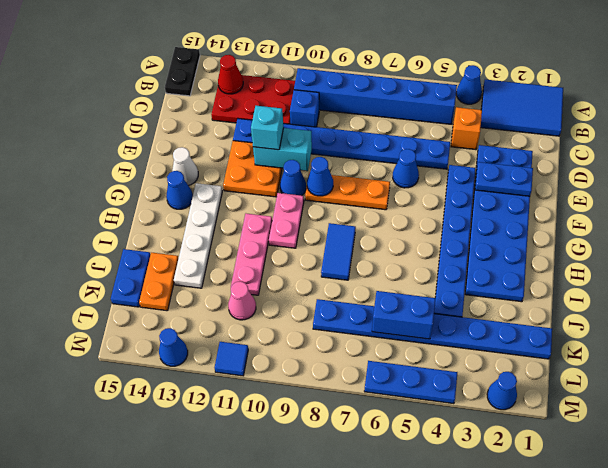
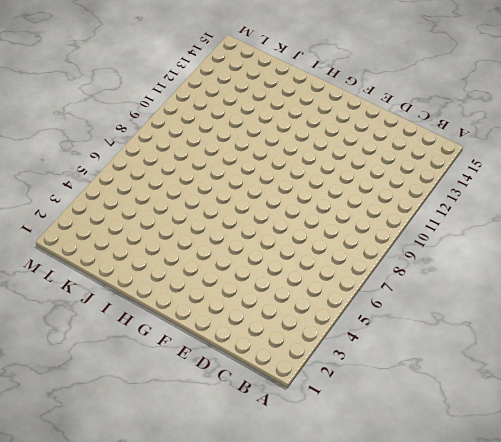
none -> blue 2x3 tile [481,80,563,136]
none -> blue 1x1 cone [456,65,482,104]
none -> black 1x2 plate [165,47,200,96]
none -> blue 1x6 brick [294,68,457,124]

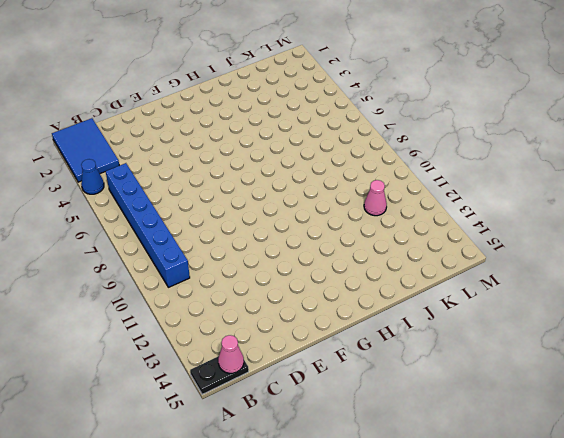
pink 1x1 cone [218,335,244,373] -> none
none -> red 2x3 plate [211,75,295,124]
none -> orange 1x1 brick [451,107,482,150]
none -> blue 1x1 brick [290,90,319,127]
none -> blue 2x6 plate [465,145,533,302]

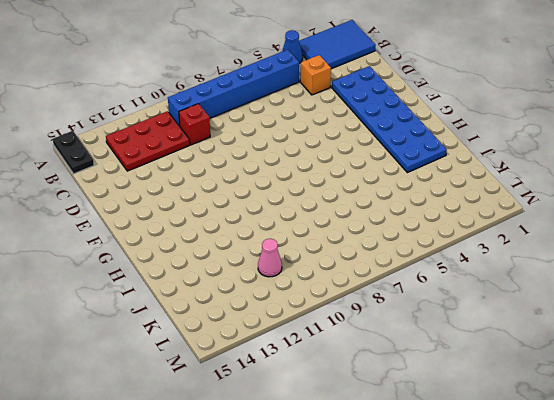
red 1x1 brick [179,104,210,145] -> blue 1x1 brick [290,90,319,127]
none -> blue 1x8 plate [233,119,450,169]
none -> blue 1x6 plate [434,165,476,317]
none -> blue 1x1 cone [393,149,419,188]
none -> orange 2x2 plate [223,141,282,197]

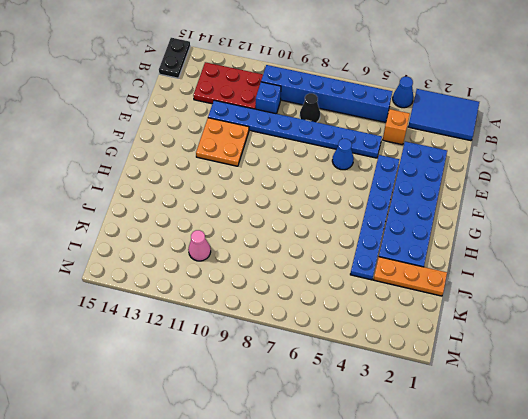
black 1x1 cone [300,93,320,122] -> none
orange 1x3 plate [373,257,447,296] -> orange 1x3 plate moved to [305,173,390,210]
none -> blue 1x1 cone [280,160,306,196]
none -> white 1x1 cone [172,147,198,186]
none -> pink 1x2 plate [269,193,304,248]
none -> white 1x4 plate [174,183,222,288]

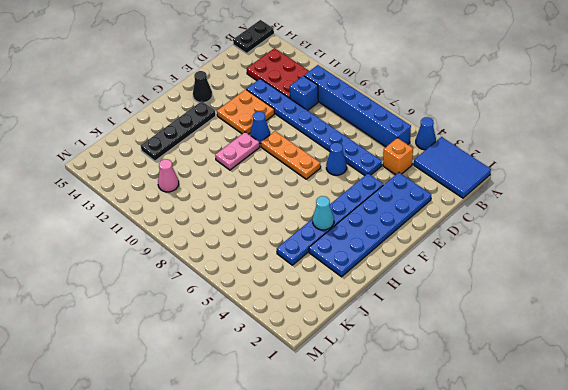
black 1x1 cone [193,71,212,102] -> white 1x1 cone [172,147,198,186]
black 1x4 plate [141,101,216,161] -> white 1x4 plate [174,183,222,288]
cyan 1x1 cone [313,196,334,230] -> none
none -> blue 1x1 cone [166,171,193,209]
none -> blue 1x2 tile [321,223,356,280]
none -> pink 1x3 plate [231,214,272,295]
none -> orange 1x2 plate [139,253,178,311]

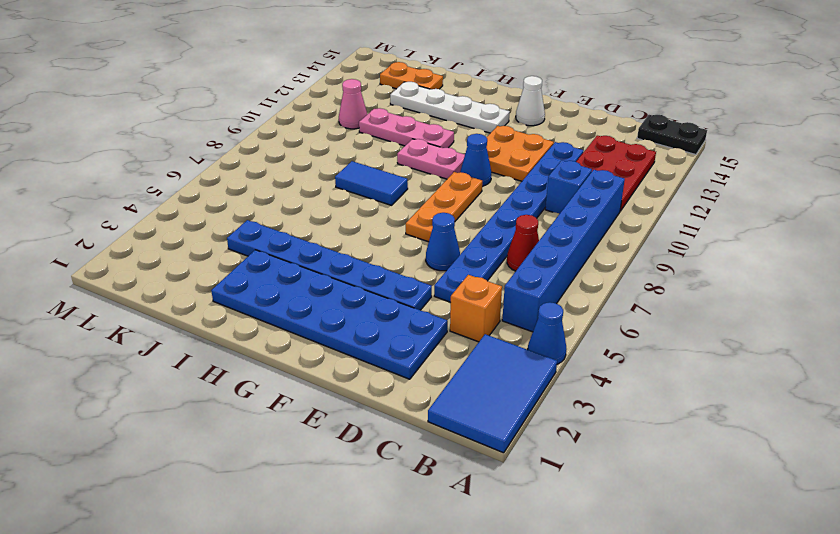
red 1x1 cone [507,215,539,271] -> red 1x1 cone moved to [218,55,243,94]
none -> blue 1x1 cone [166,171,193,209]
none -> blue 1x2 plate [111,249,151,307]
none -> blue 1x8 plate [313,299,552,359]
none -> blue 1x1 cone [487,372,517,410]

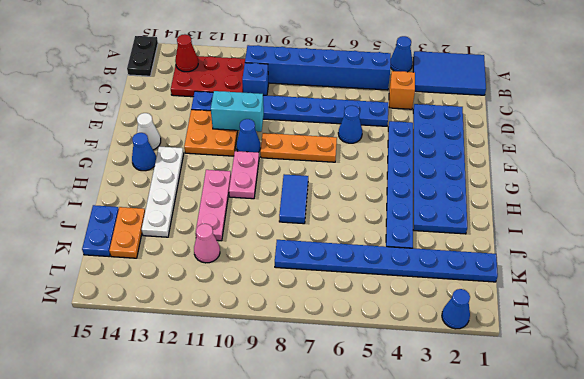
none -> blue 1x3 plate [364,361,457,404]
none -> blue 1x1 tile [214,342,248,376]
none -> blue 1x1 cone [159,328,188,366]
none -> blue 1x2 plate [475,162,533,196]

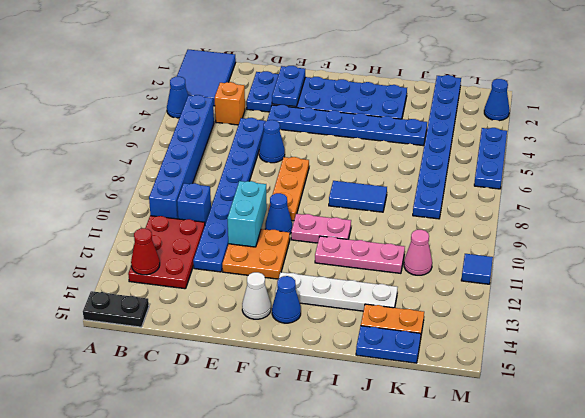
none -> blue 1x1 cone [159,328,188,366]
none -> blue 1x1 cone [307,157,333,196]
none -> blue 1x2 brick [372,291,436,339]
none -> cyan 1x1 brick [251,106,284,150]

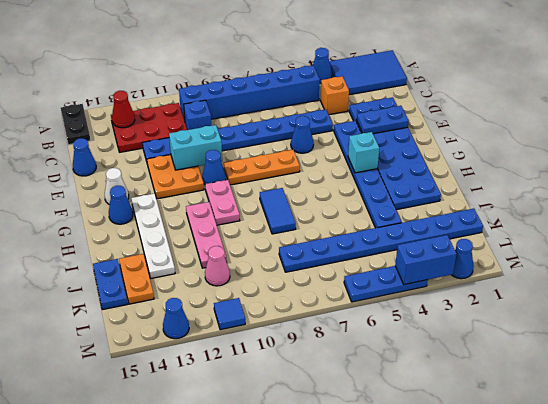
blue 1x1 cone [73,138,96,176] -> blue 1x1 cone moved to [307,157,333,196]
cyan 1x1 brick [348,132,379,173] -> cyan 1x1 brick moved to [251,106,284,150]
blue 1x2 brick [395,235,456,284] -> blue 1x2 brick moved to [372,291,436,339]

